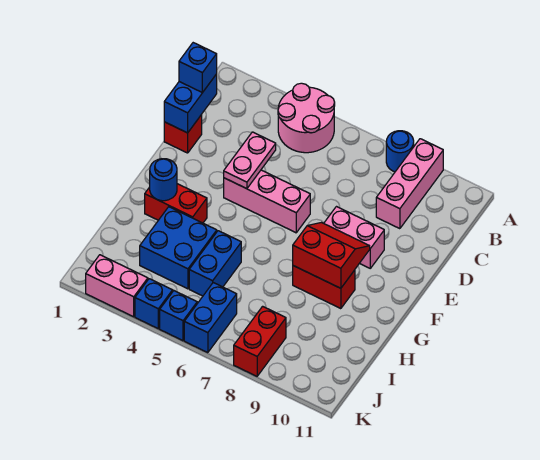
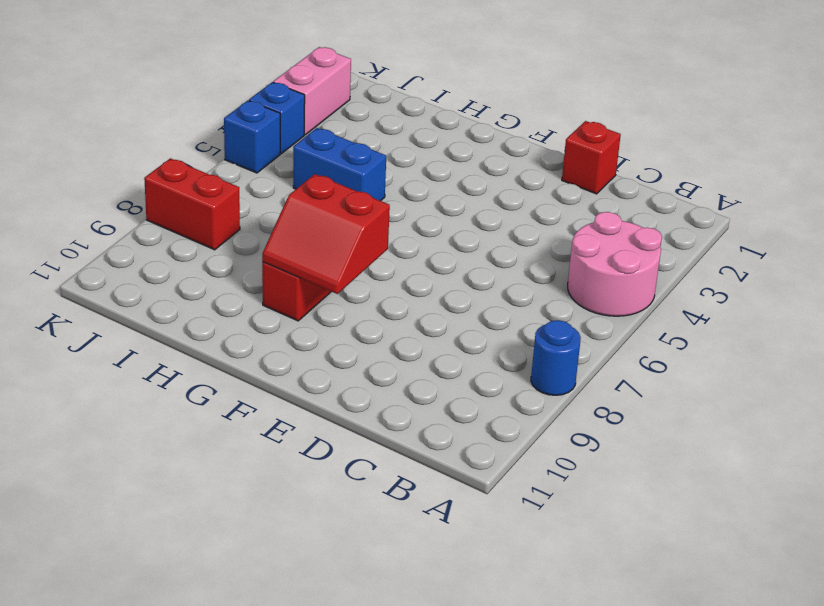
red 2x2 slope [262,174,390,294] -> red 2x2 slope turned to [293,223,370,288]
none -> pink 1x3 brick [376,139,443,229]
none -> pink 1x3 brick [224,170,310,233]
none -> pink 1x2 brick [324,207,384,268]

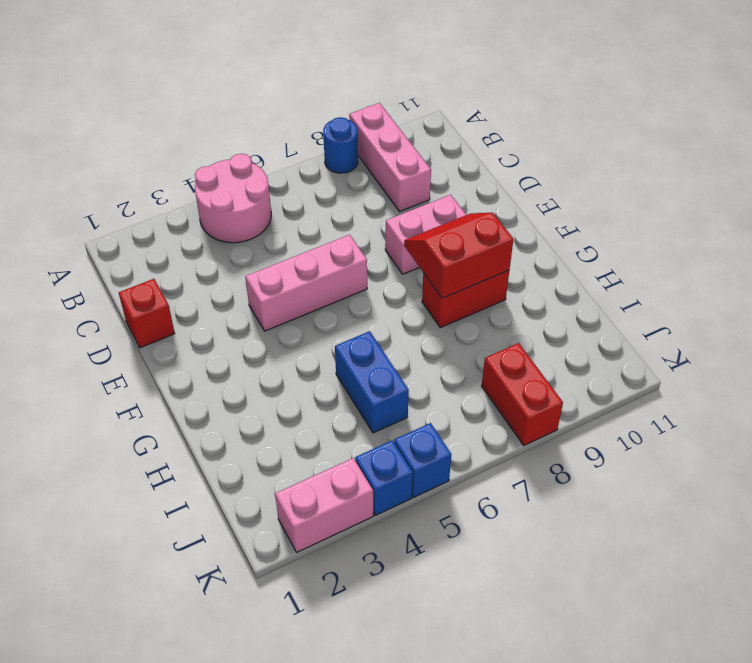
none -> red 1x2 brick [145,184,207,223]
none -> blue 2x2 brick [140,207,217,289]
none -> blue 1x2 brick [184,283,237,353]

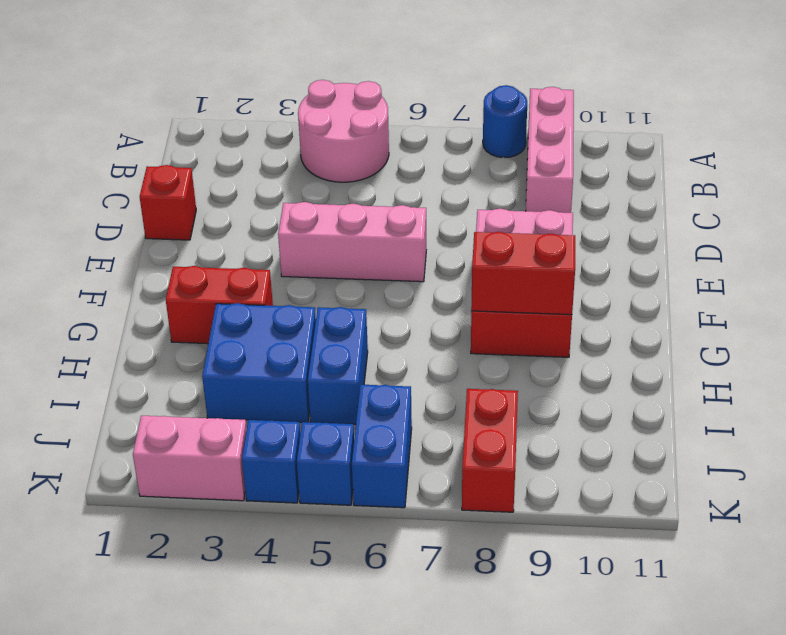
none -> blue 1x2 brick [164,74,217,133]
none -> pink 1x2 plate [224,132,276,189]
none -> blue 1x1 round brick [150,159,177,201]

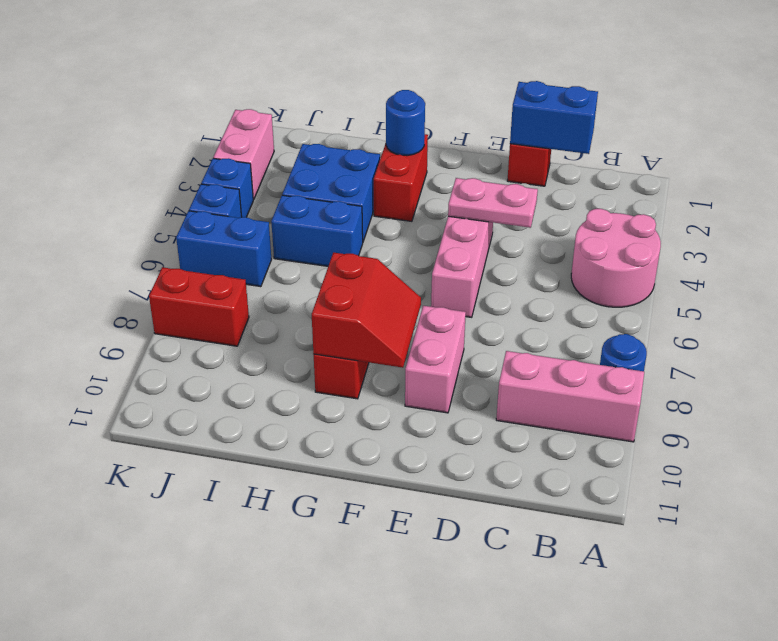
none -> blue 1x1 brick [179,43,217,93]

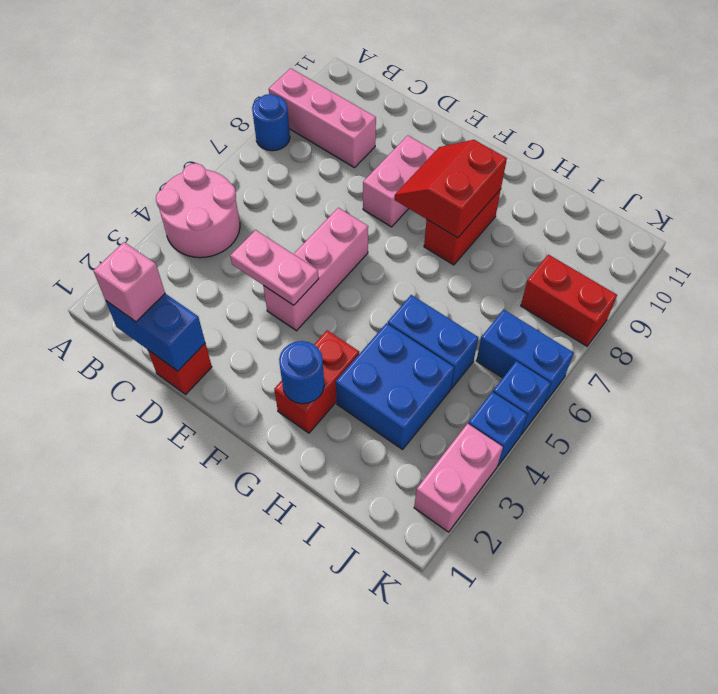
pink 1x1 brick [93,242,165,322] -> blue 1x1 brick [179,43,217,93]

